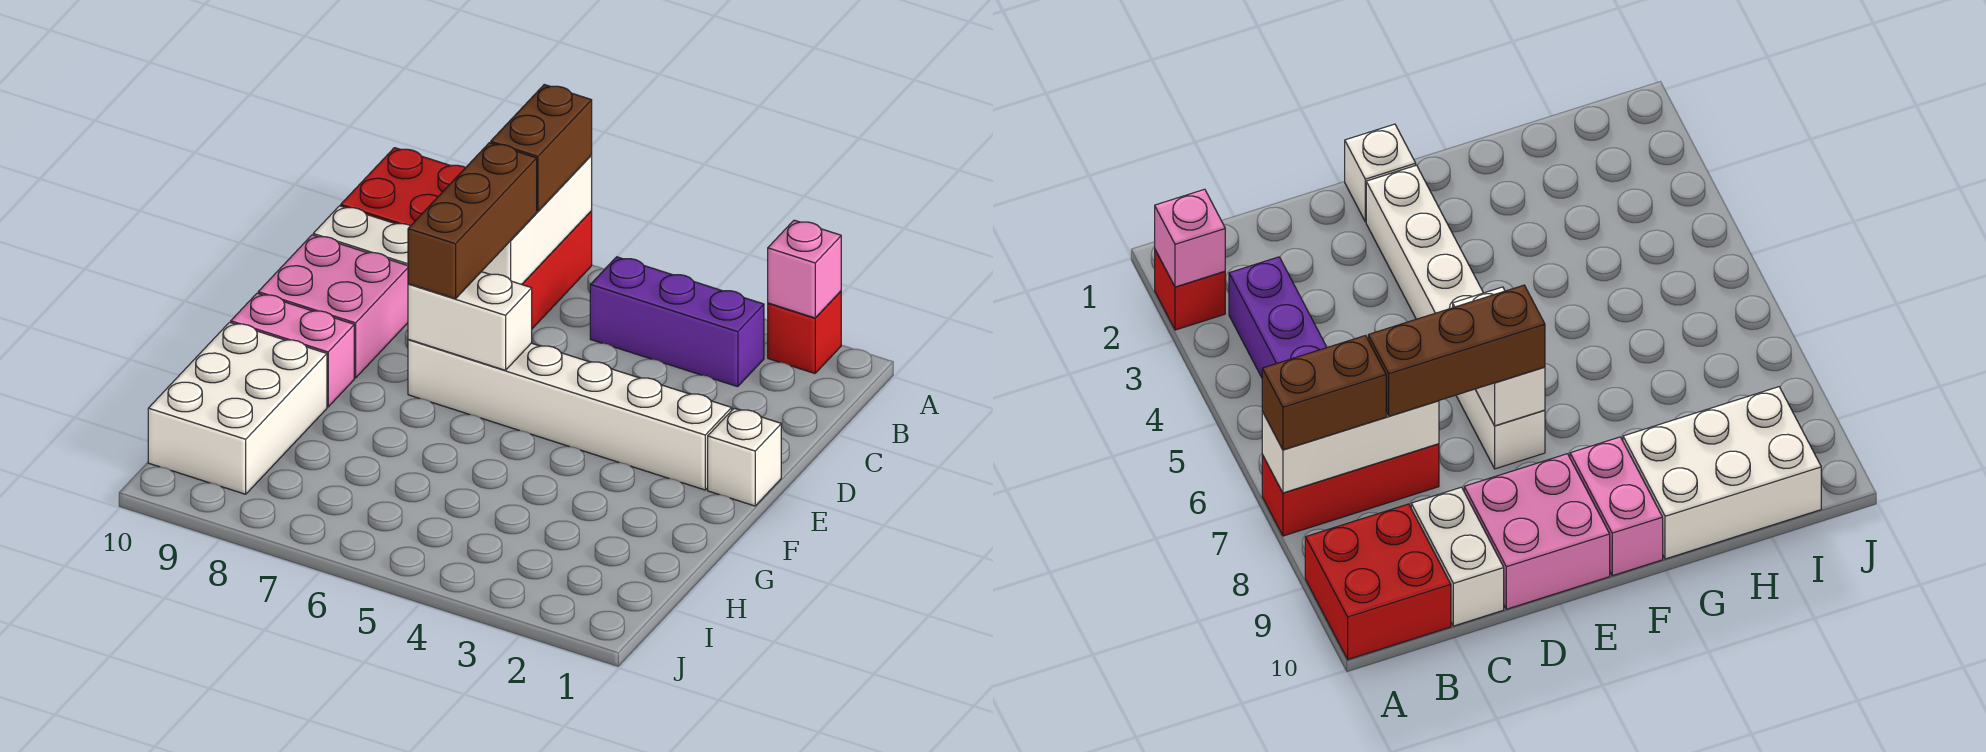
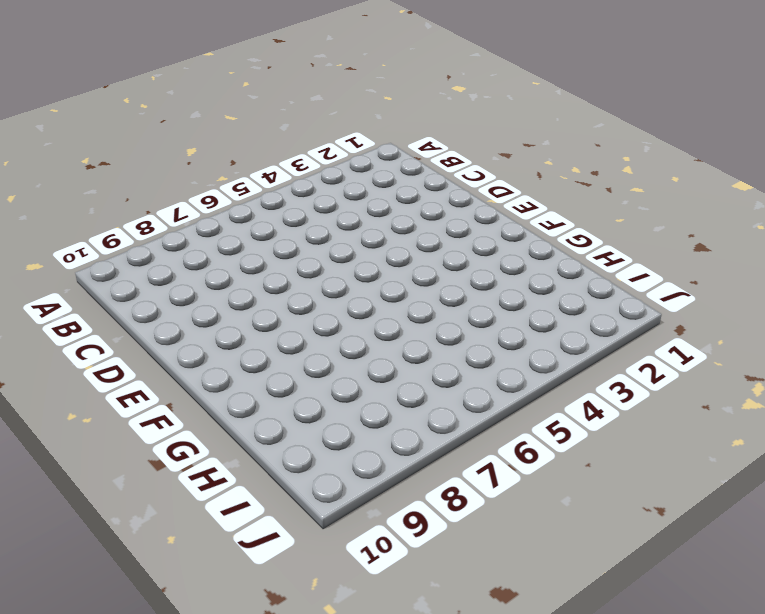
none -> red 1x1 brick [768,291,841,373]
none -> red 1x3 brick [522,211,592,329]
none -> red 2x2 brick [341,148,465,226]

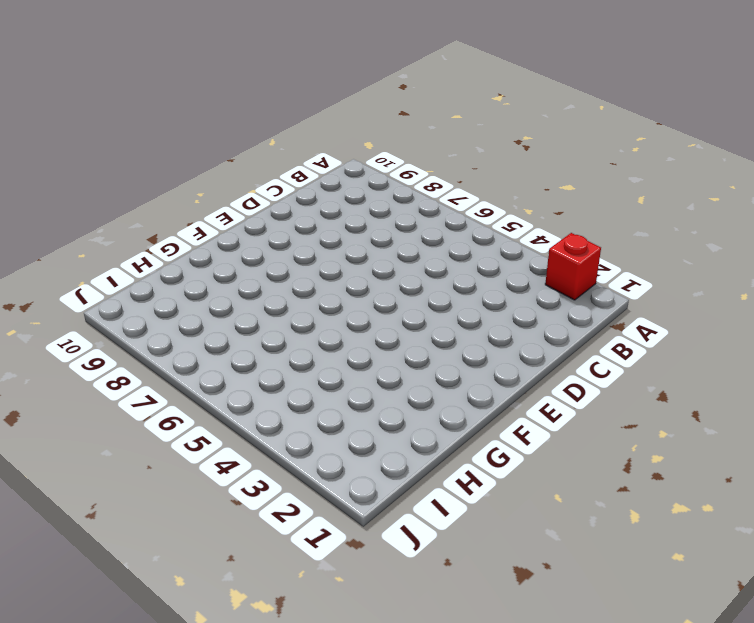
none -> red 1x3 brick [522,211,592,329]
none -> red 2x2 brick [341,148,465,226]
none -> purple 1x3 brick [590,257,764,387]

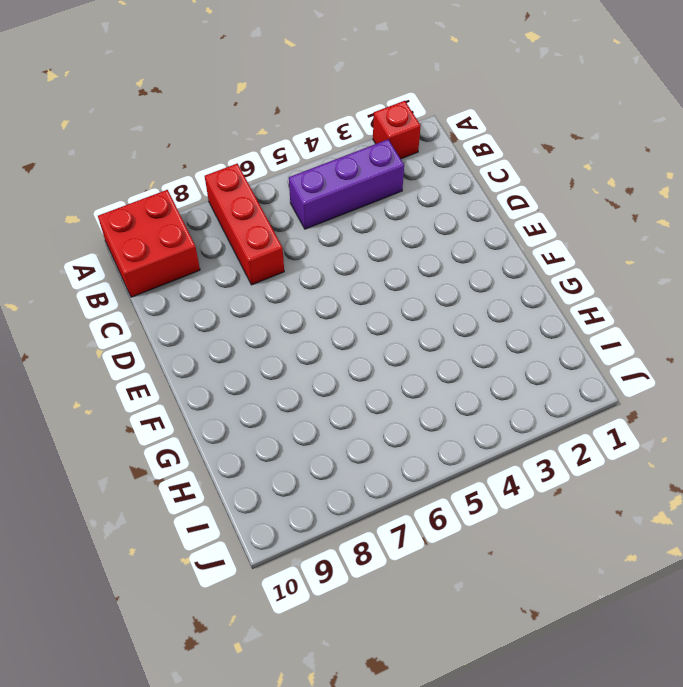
none -> white 1x2 brick [313,206,410,266]
none -> pink 2x2 brick [258,235,408,378]
none -> white 1x1 brick [708,408,781,506]

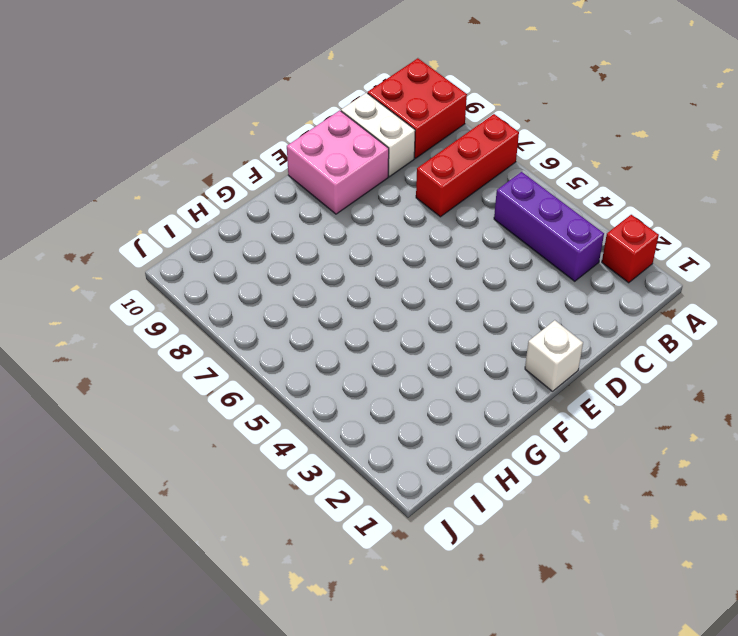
none -> white 1x6 brick [408,339,732,490]
none -> pink 1x2 brick [231,293,354,407]
none -> white 2x3 brick [148,322,327,494]

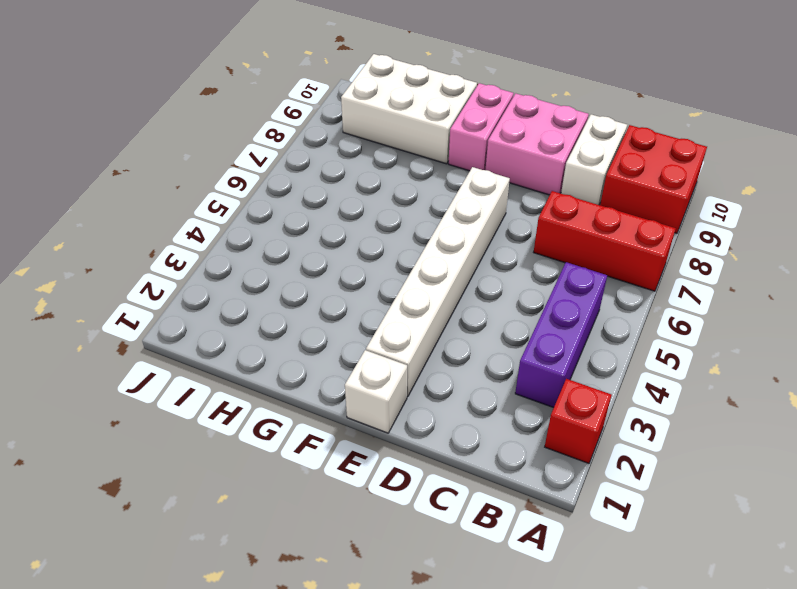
none -> pink 1x1 brick [768,220,841,318]
none -> white 1x3 brick [482,156,592,284]
none -> white 1x2 brick [408,272,532,370]

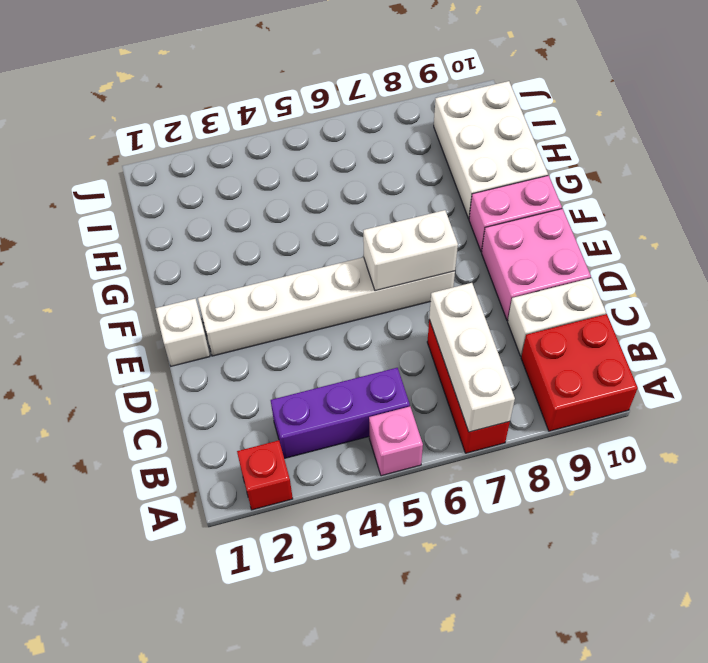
pink 1x1 brick [369,407,423,476] -> pink 1x1 brick moved to [768,220,841,318]
none -> brown 1x2 brick [491,85,592,211]
none -> brown 1x3 brick [408,143,537,299]

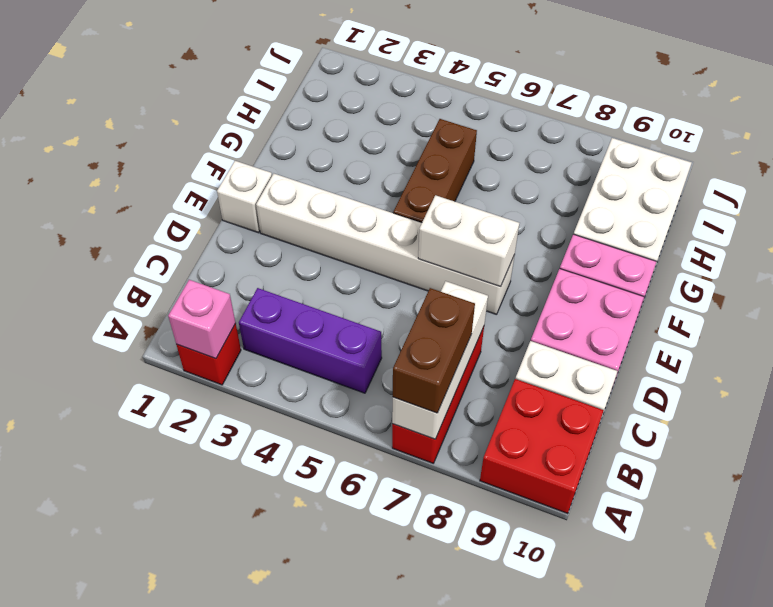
brown 1x3 brick [393,119,477,223] -> brown 1x3 brick moved to [408,143,537,299]

